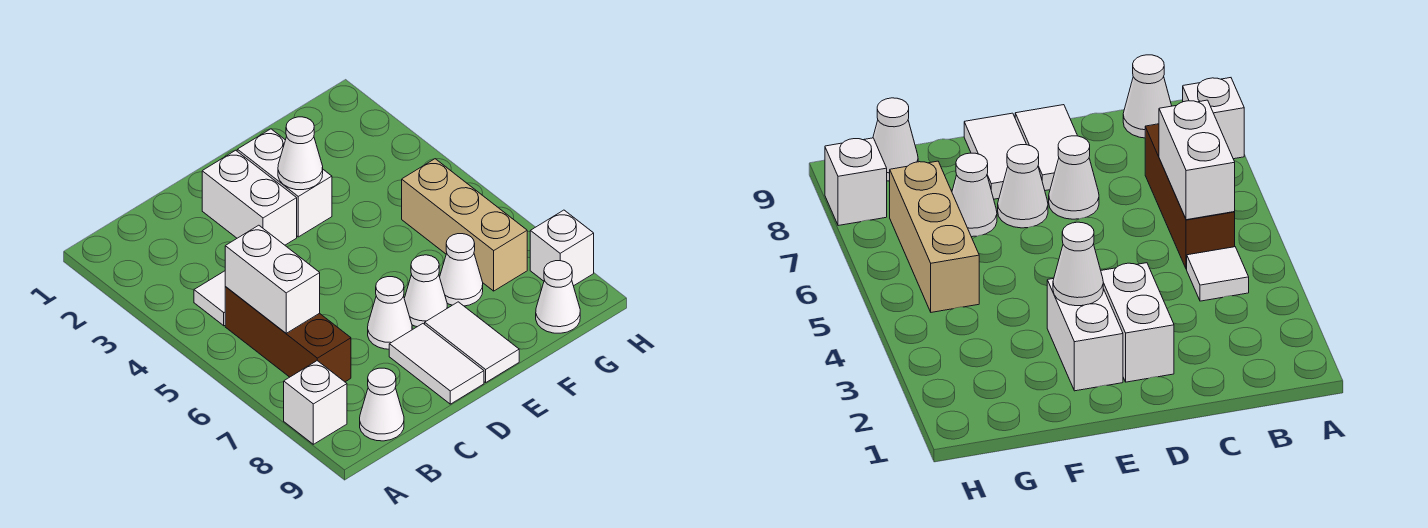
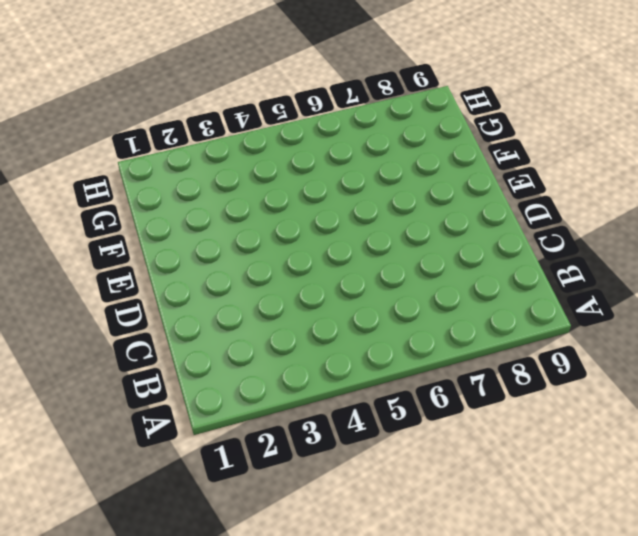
none -> white 1x1 brick [284,361,347,444]
none -> white 1x1 tile [194,271,225,326]
none -> brown 1x3 brick [225,287,351,382]

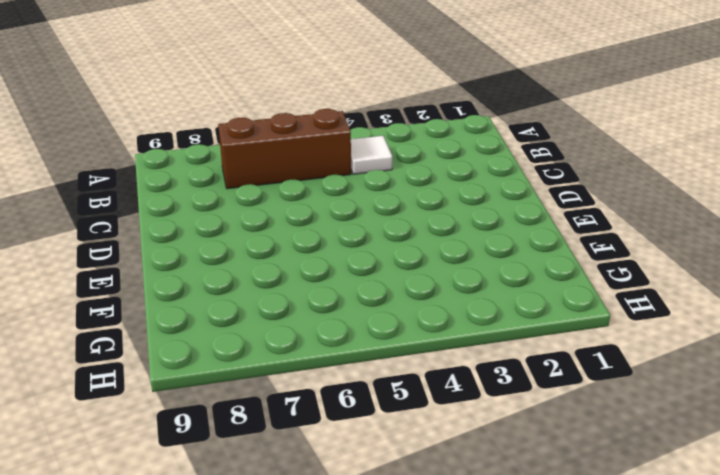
none -> white 1x1 brick [284,361,347,444]
none -> white 1x1 cone [360,368,404,441]
none -> white 1x2 brick [202,150,297,245]

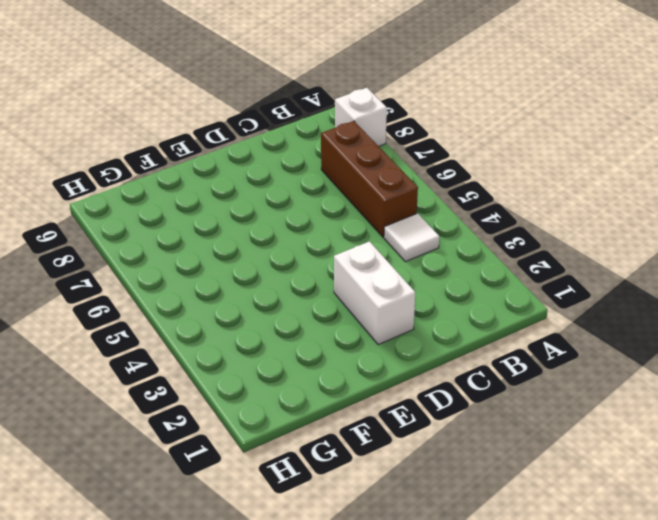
none -> white 1x1 cone [360,368,404,441]
none -> white 1x1 cone [368,277,412,349]
none -> white 1x2 tile [389,324,484,404]

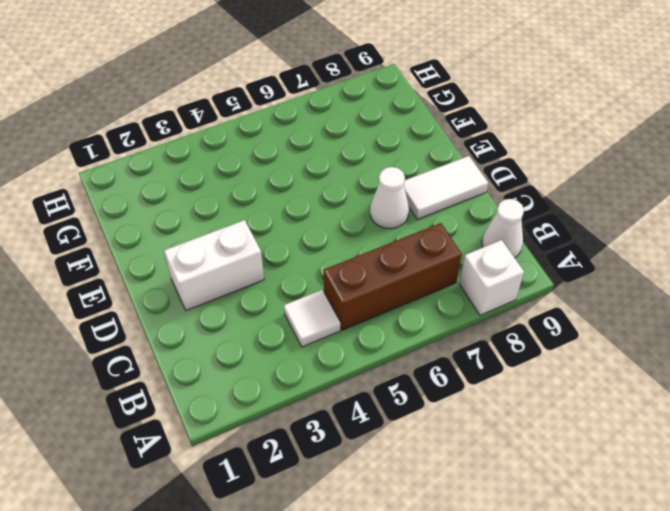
none -> white 1x2 brick [237,129,332,237]
none -> white 1x1 cone [404,255,447,327]
none -> white 1x2 tile [425,302,519,382]

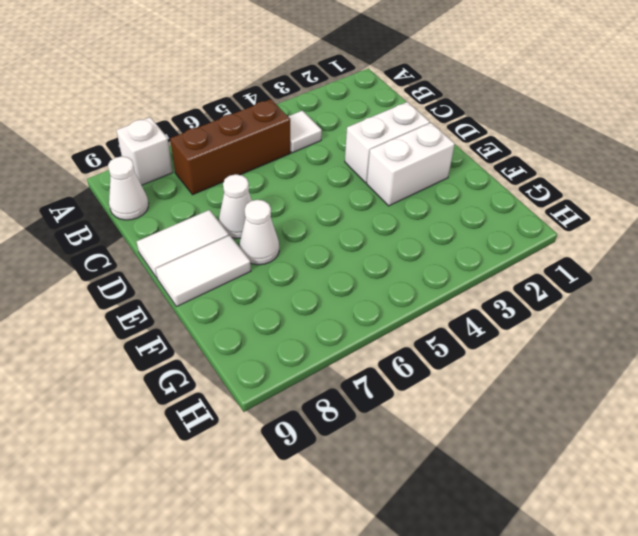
none -> white 1x1 cone [440,234,483,306]
none -> tan 1x3 brick [402,159,527,291]
none -> white 1x1 cone [536,261,580,333]

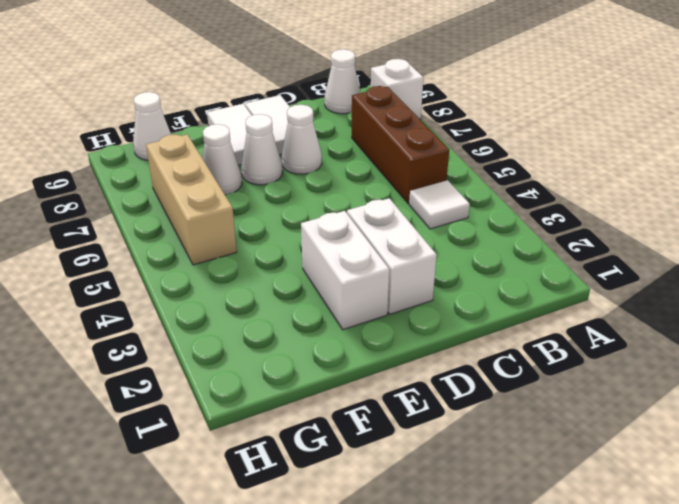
none -> white 1x1 brick [530,210,594,286]
none -> white 1x2 brick [225,225,320,333]
none -> white 1x1 cone [278,117,323,190]

